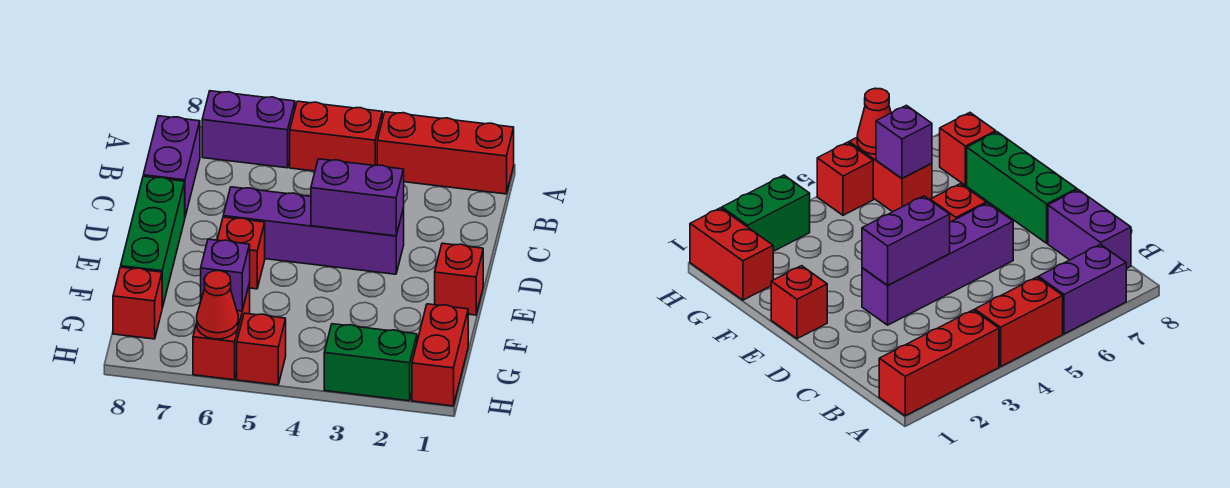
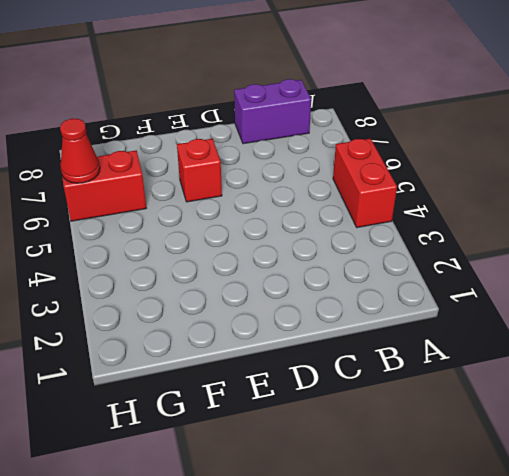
none -> red 1x3 brick [377,112,514,194]
none -> purple 1x2 brick [202,91,295,168]
none -> purple 1x4 brick [223,187,404,274]

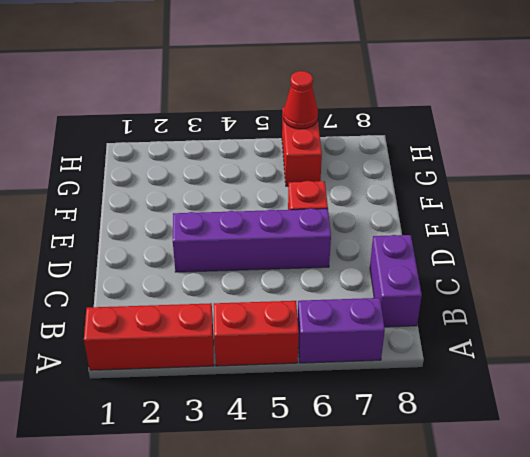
none -> green 1x3 brick [121,176,185,308]
none -> red 1x1 brick [435,243,483,315]
none -> red 1x2 brick [412,304,468,406]

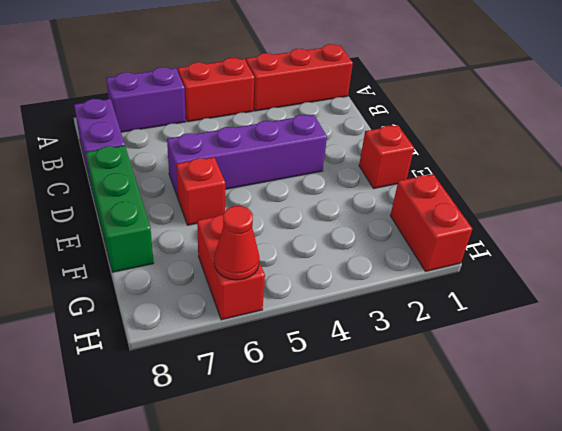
none -> red 1x1 brick [113,267,162,339]
none -> green 1x2 brick [324,324,417,401]
none -> red 1x1 brick [237,313,286,385]

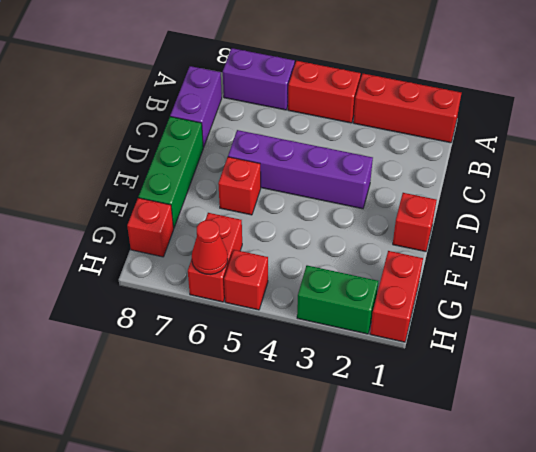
none -> purple 1x2 brick [311,159,404,236]
none -> purple 1x1 brick [201,239,250,311]

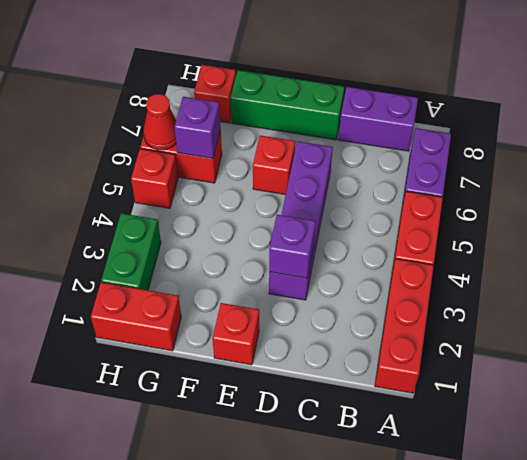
purple 1x1 brick [269,215,316,278] -> purple 1x2 brick [311,159,404,236]

